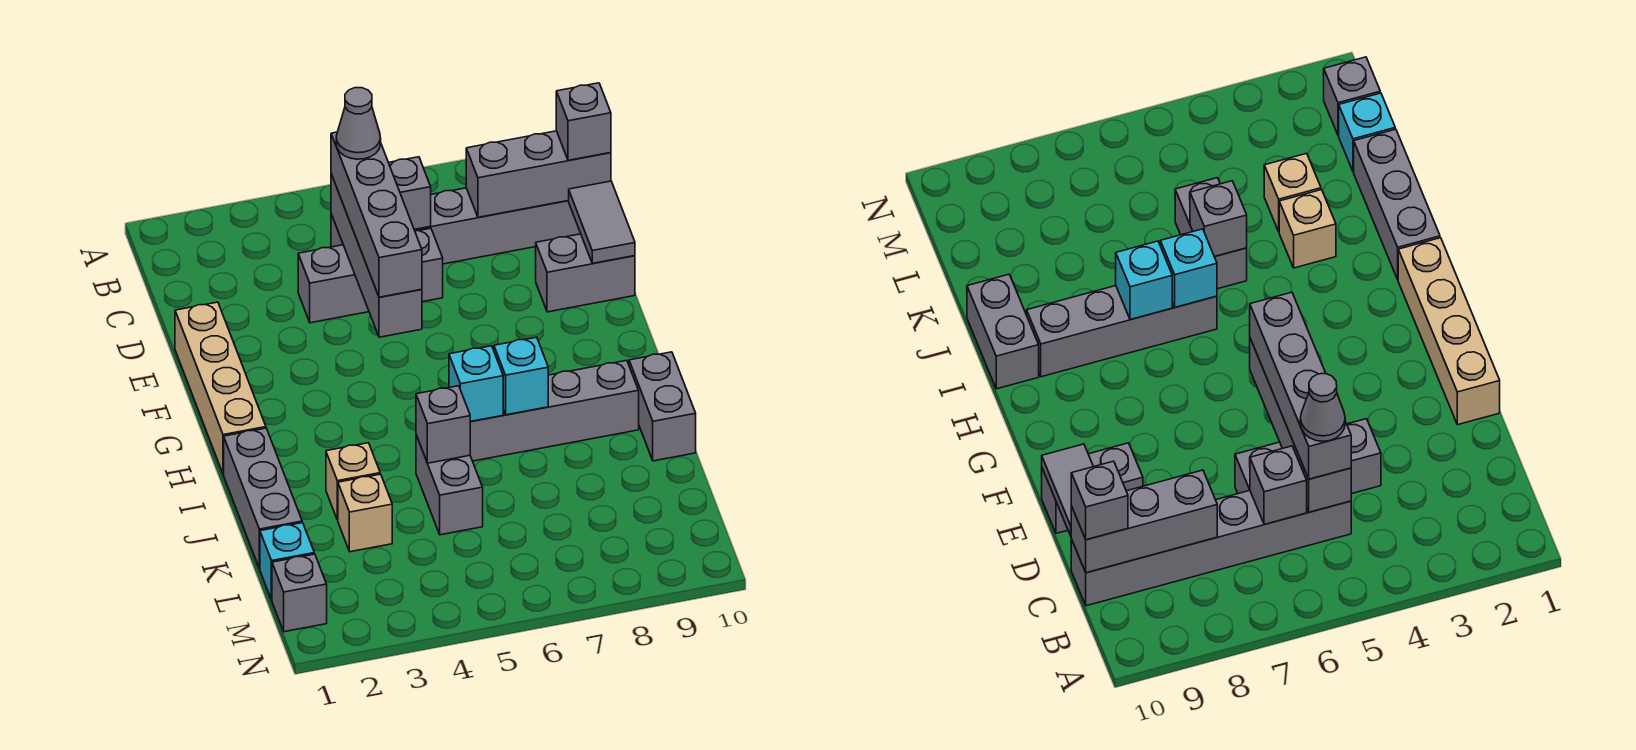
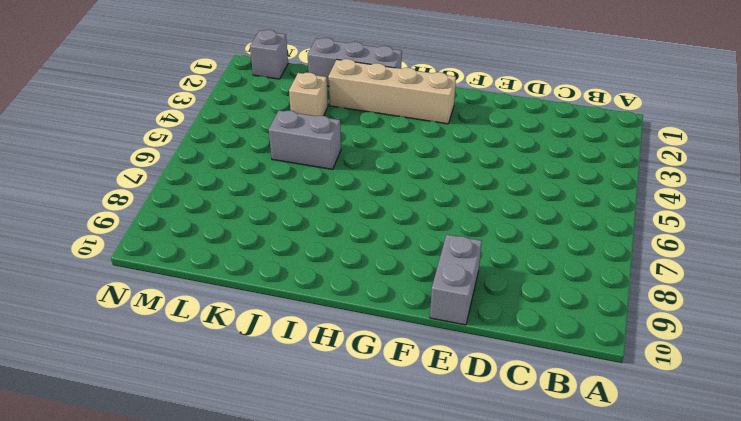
tan 1x4 brick [328,59,456,124] -> tan 1x4 brick moved to [175,302,266,474]
none -> grey 1x6 brick [331,188,581,264]
none -> grey 1x3 brick [298,228,443,323]
none -> grey 1x4 brick [470,360,639,461]

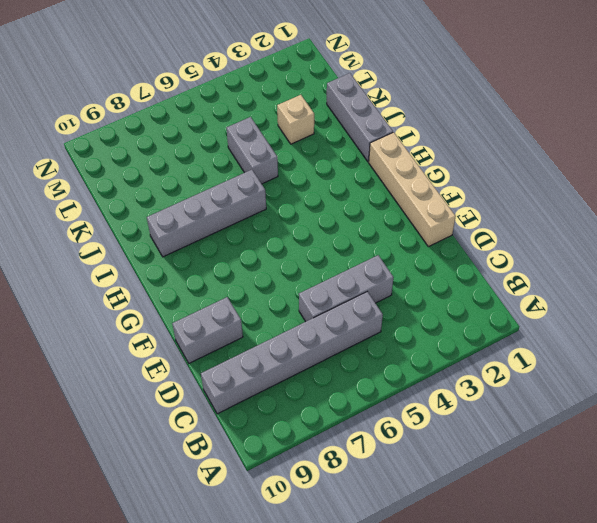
none -> grey 1x2 brick [629,352,696,461]
none -> tan 1x1 brick [326,443,380,520]
none -> cyan 1x1 brick [260,523,314,600]

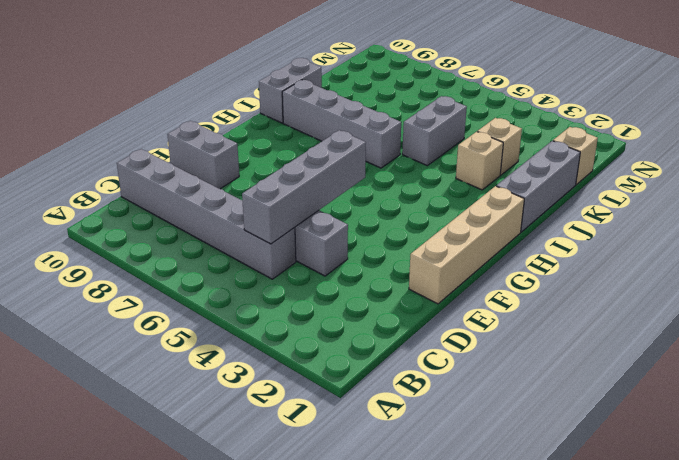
tan 1x1 brick [553,127,598,184] -> cyan 1x1 brick [260,523,314,600]
none -> grey 1x1 brick [272,554,327,632]
none -> grey 1x1 brick [389,157,431,230]
none -> grey 1x3 brick [466,131,611,217]

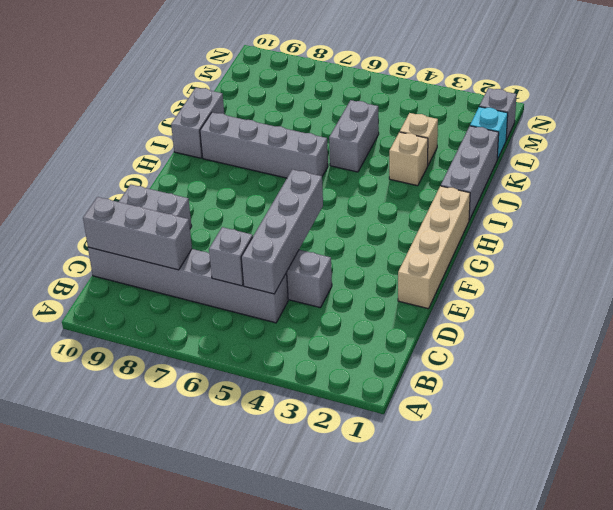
none -> grey 1x2 tile [569,181,635,263]
none -> cyan 1x1 brick [449,346,503,422]
none -> cyan 1x1 brick [494,337,548,415]

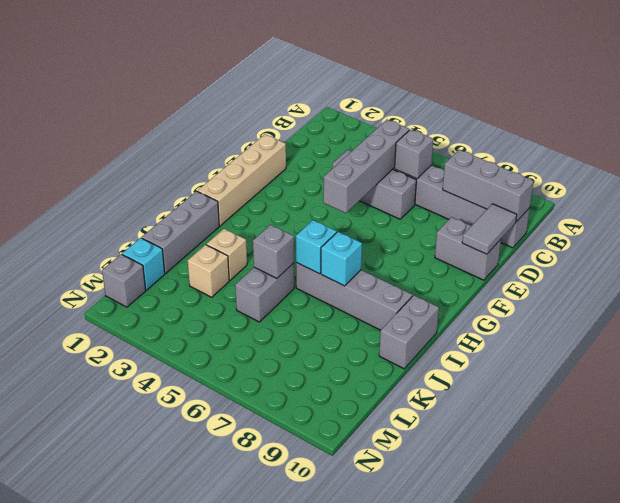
none -> grey 1x4 brick [331,132,422,297]
none -> grey 1x1 brick [556,83,611,160]
none -> grey 1x1 cone [336,88,381,159]

